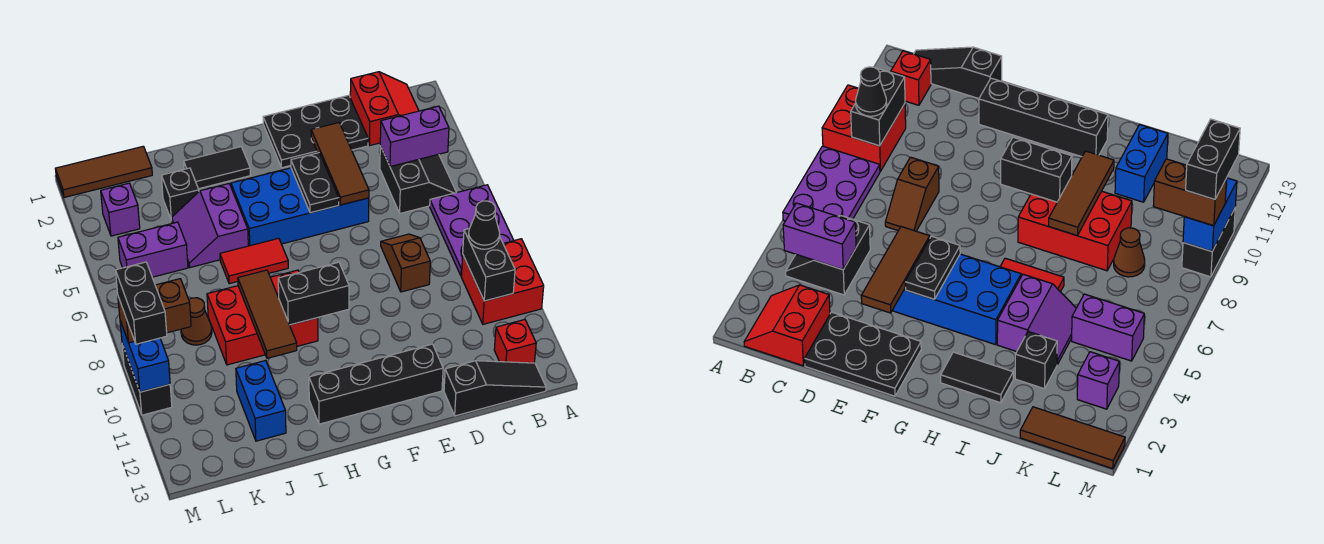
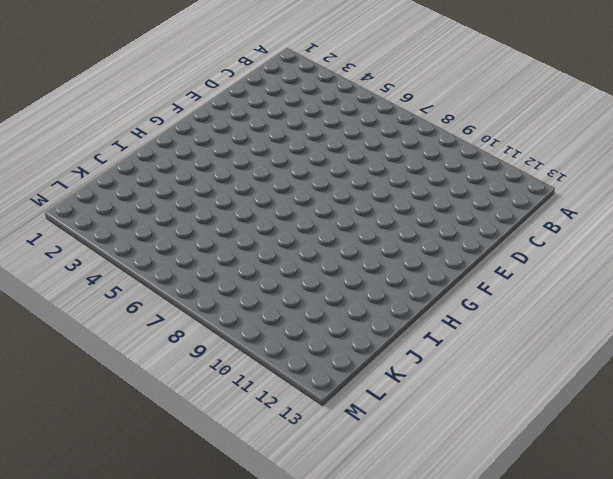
none -> purple 2x3 plate [430,185,514,276]
none -> red 2x2 brick [461,239,544,324]
none -> red 2x2 slope [350,72,419,145]
none -> black 2x2 slope [380,146,457,213]

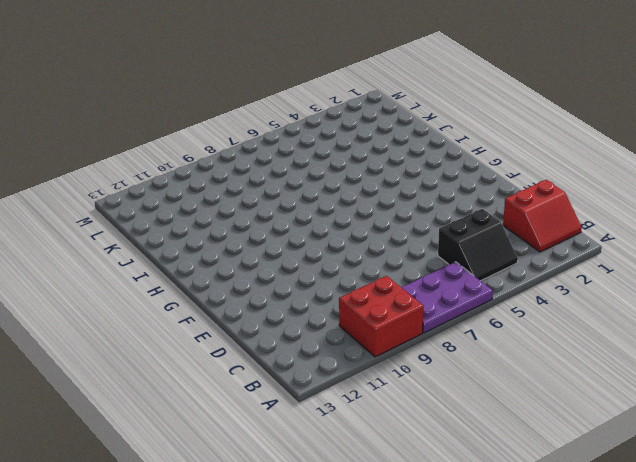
none -> red 1x1 brick [494,319,536,363]
none -> black 1x3 slope [444,361,546,416]
none -> black 2x3 plate [263,95,368,168]
none -> brown 1x2 slope [381,234,430,292]

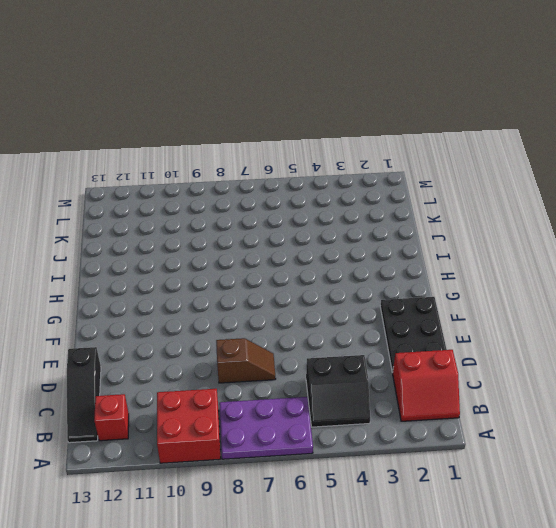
none -> blue 2x4 brick [231,168,369,246]
none -> black 1x4 brick [309,344,443,424]
none -> black 1x2 tile [184,147,250,189]
none -> red 1x2 tile [220,238,288,284]

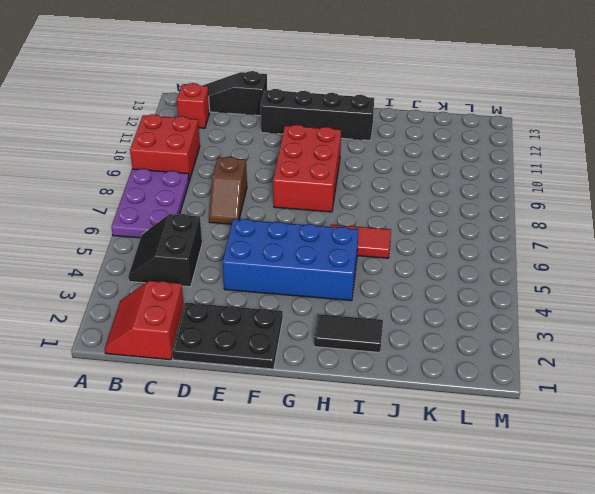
red 2x3 brick [273,125,341,212] -> red 2x3 brick turned to [207,270,318,365]
none -> purple 2x2 slope [172,184,248,267]
none -> black 1x1 brick [161,168,199,221]
none -> blue 1x2 brick [236,360,286,441]
none -> brown 1x3 tile [55,146,152,197]

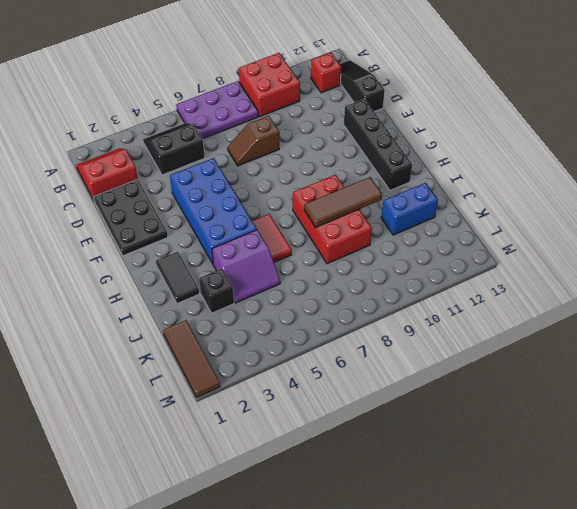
none -> purple 1x2 brick [118,222,188,277]
none -> brown 1x1 cone [181,298,212,345]
none -> purple 1x1 brick [101,183,140,236]
none -> black 1x2 brick [122,344,172,415]

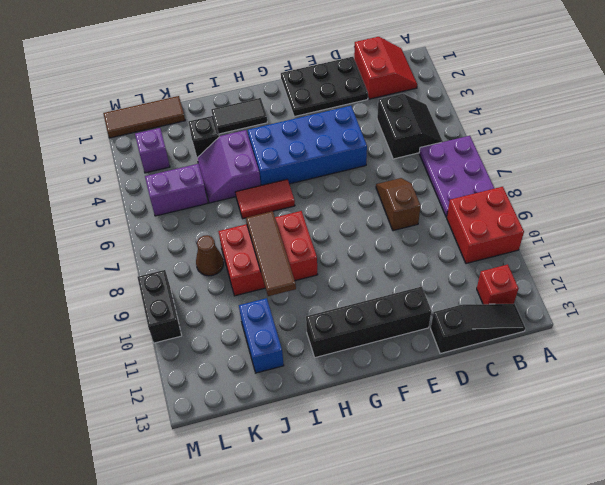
none -> purple 1x2 brick [380,106,449,167]
none -> black 1x2 brick [463,229,515,301]
none -> brown 1x3 tile [311,123,369,205]
none -> black 1x2 plate [291,153,339,213]

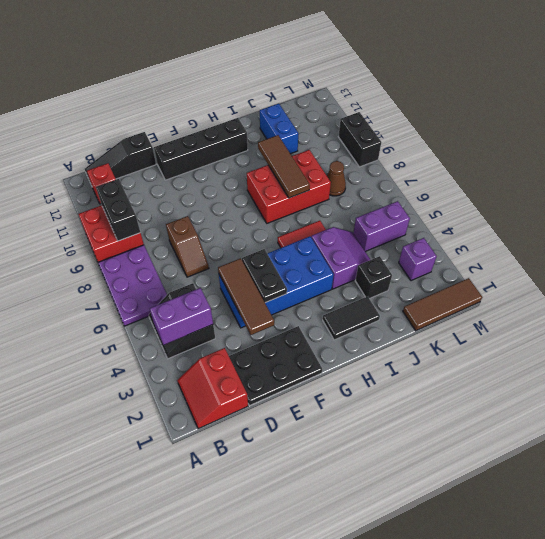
none -> black 1x2 brick [278,262,349,325]
none -> blue 1x2 brick [120,321,170,392]
none -> black 1x1 cone [468,201,500,249]
none -> brown 1x2 brick [118,279,191,343]

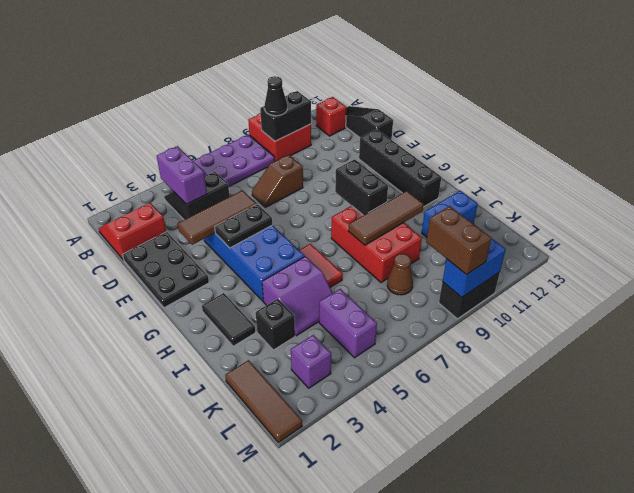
none -> black 1x2 brick [116,262,167,344]

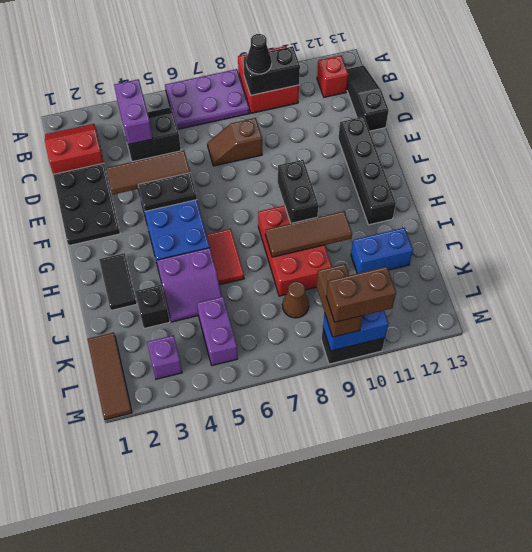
brown 1x2 brick [326,267,396,322] -> black 1x2 brick [116,262,167,344]

